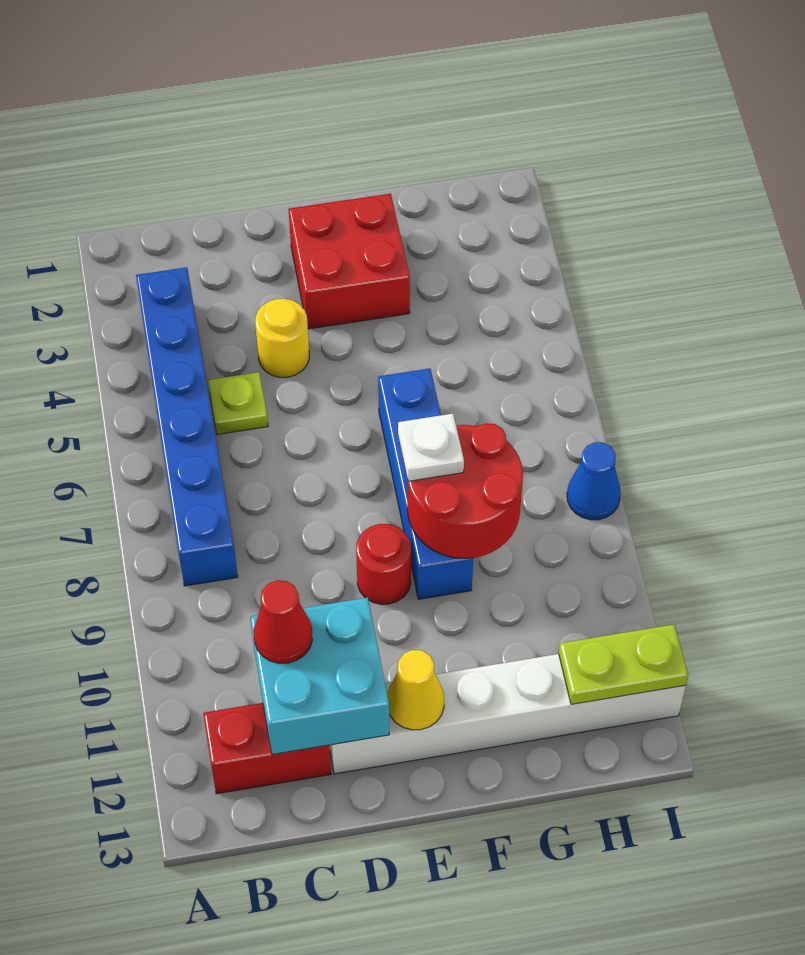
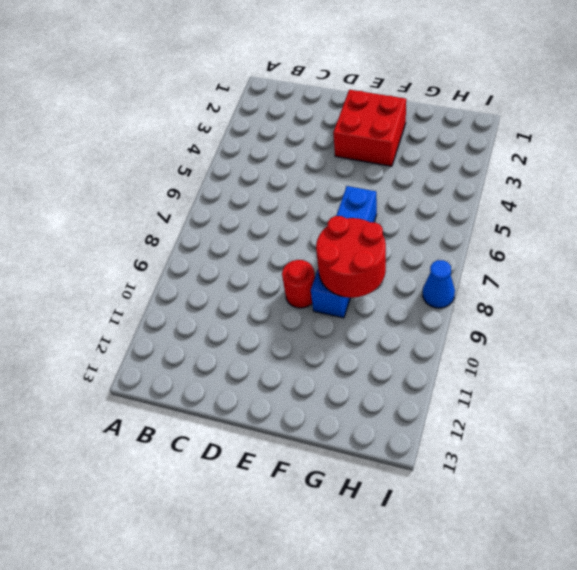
none -> blue 1x6 brick [136,267,238,586]
none -> red 1x2 brick [203,703,331,794]
none -> lime 1x1 plate [208,372,268,434]

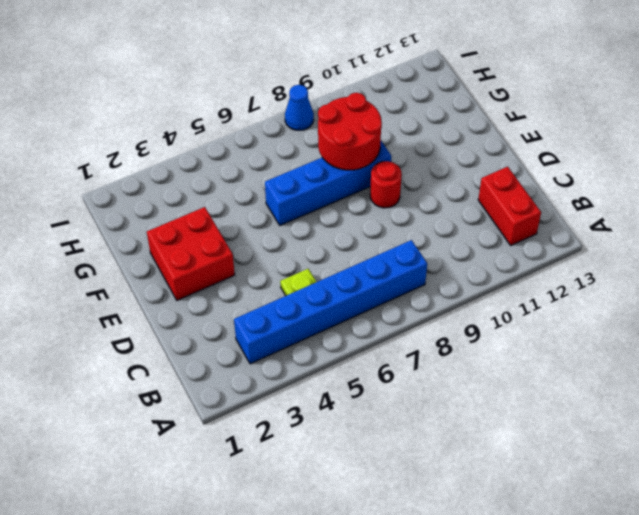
none -> yellow 1x1 round brick [255,299,309,377]
none -> white 1x6 brick [329,654,686,774]
none -> cyan 2x2 brick [250,598,389,755]

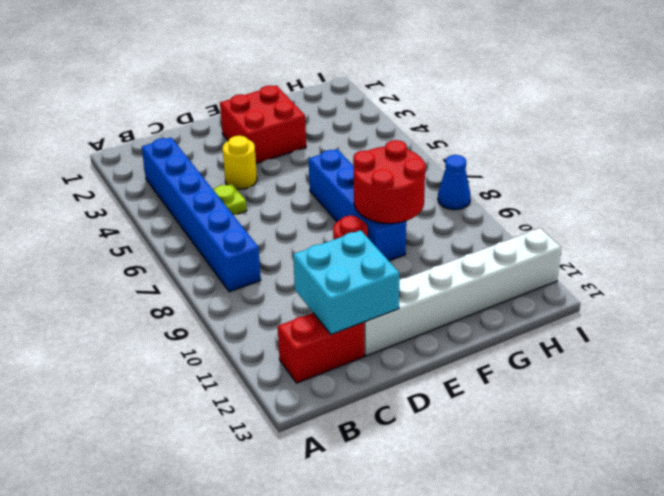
none -> yellow 1x1 cone [387,650,444,730]
none -> lime 1x2 plate [559,624,688,704]
none -> red 1x1 cone [254,580,312,663]

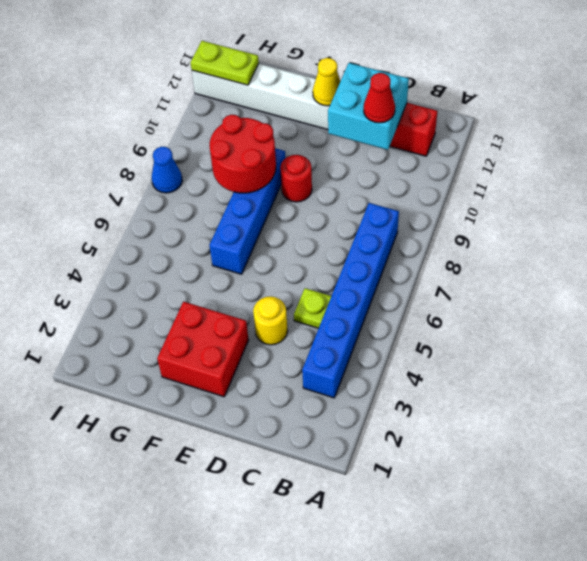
none -> white 1x1 plate [398,414,464,481]

